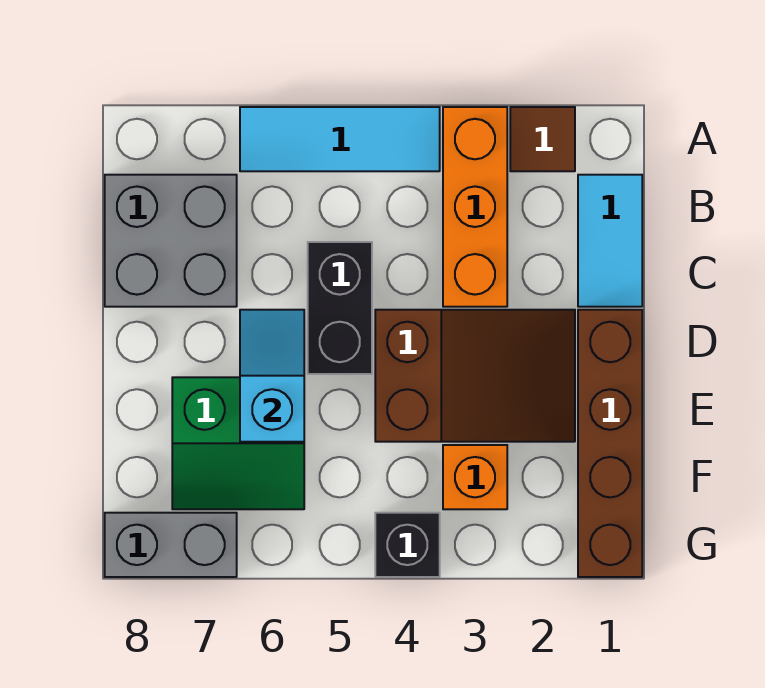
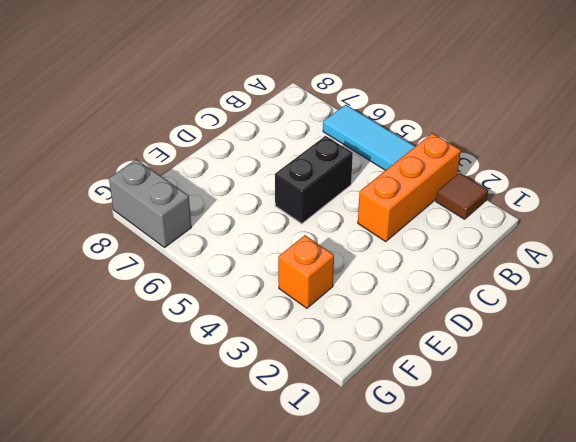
none -> cyan 1x2 tile [578,175,642,307]
none -> grey 2x2 brick [105,175,237,307]
none -> brown 1x4 brick [578,310,642,577]

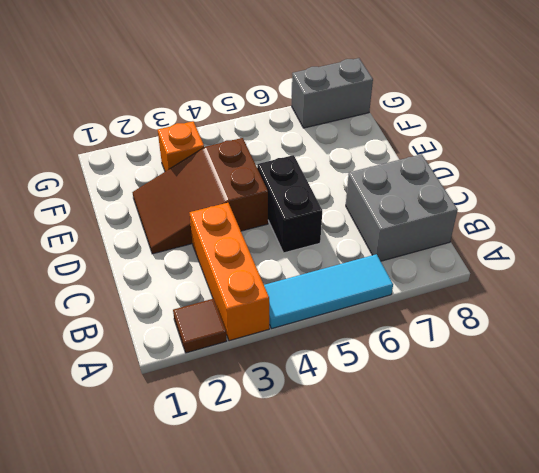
none -> cyan 1x2 tile [578,175,642,307]
none -> brown 1x4 brick [578,310,642,577]
none -> green 2x2 slope [172,377,304,509]

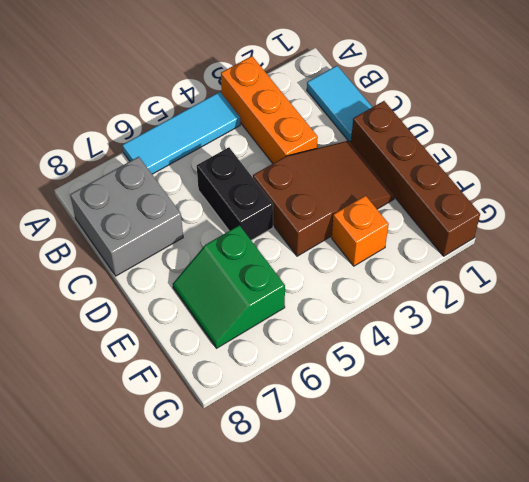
green 2x2 slope [173,225,285,348] -> green 2x2 slope turned to [172,377,304,509]
none -> brown 1x1 tile [510,107,575,171]
none -> black 1x1 brick [375,513,440,577]
none -> grey 1x2 brick [105,513,237,577]

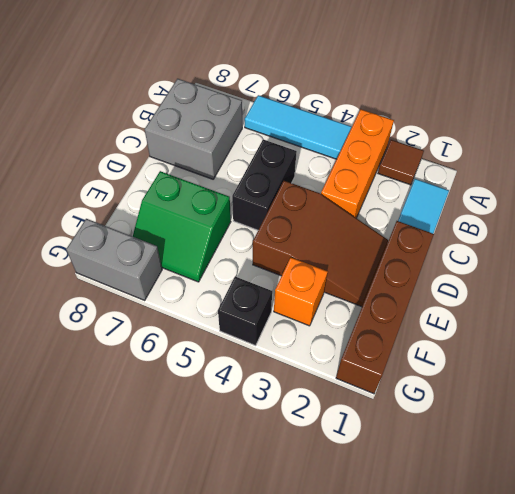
none -> cyan 1x2 slope [240,310,304,442]

